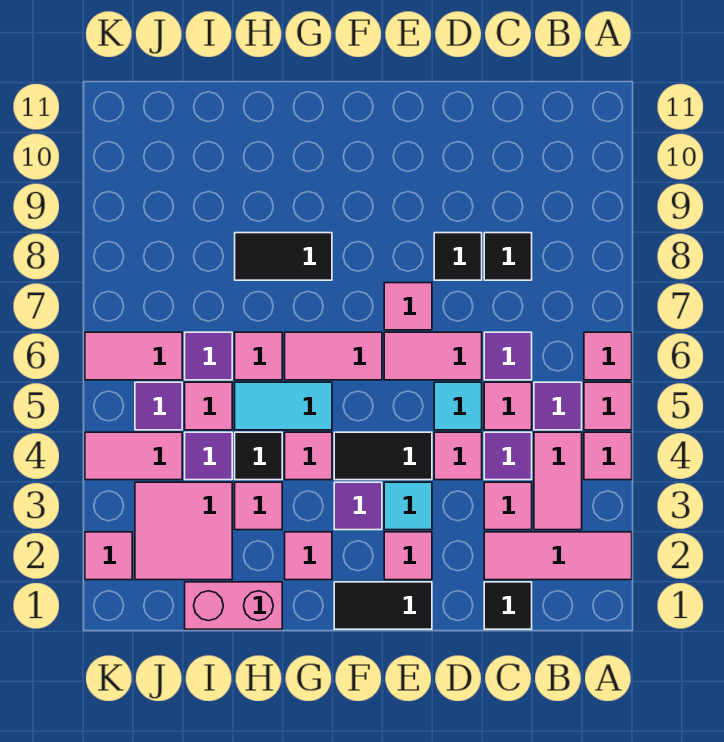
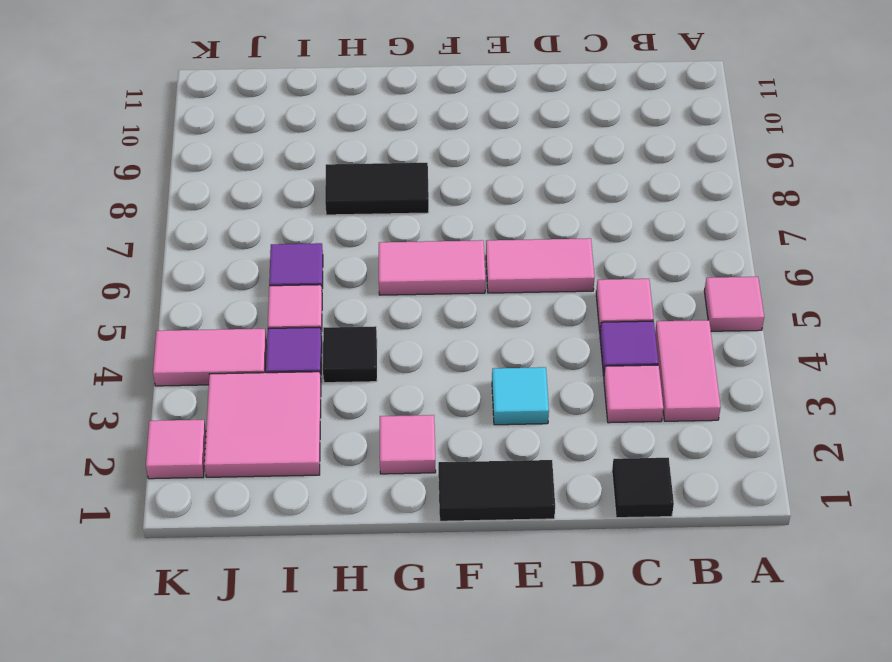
none -> pink 1x3 tile [484,532,632,580]
none -> pink 1x1 tile [584,432,632,480]
none -> pink 1x1 tile [584,332,632,380]
none -> purple 1x1 tile [534,382,582,430]

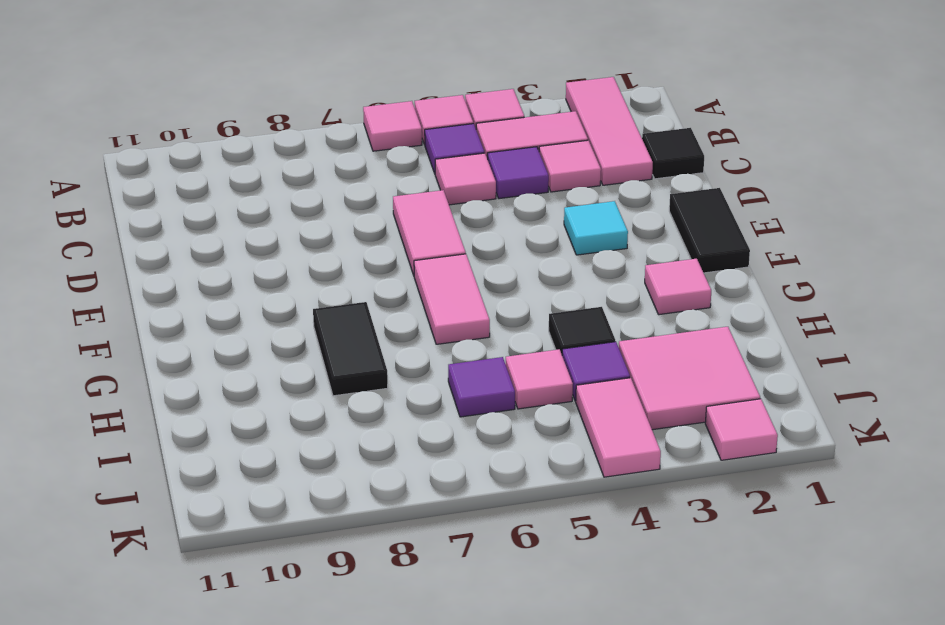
none -> purple 1x1 tile [484,332,532,380]
none -> black 1x1 tile [484,233,532,280]
none -> pink 1x1 tile [434,432,482,480]
none -> cyan 1x1 tile [434,382,482,430]

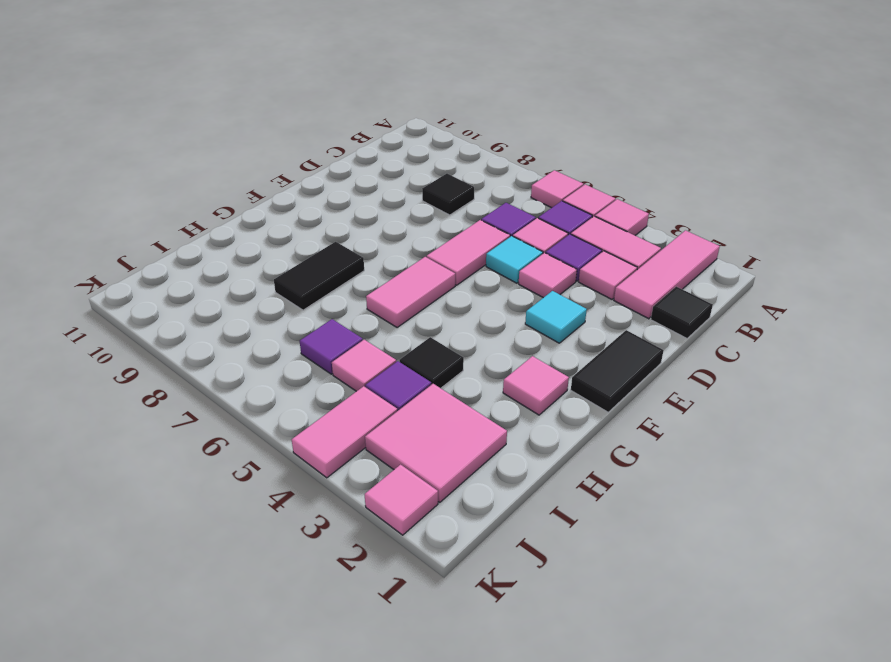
none -> black 1x1 tile [434,233,482,280]
none -> pink 1x1 tile [384,532,432,580]
none -> black 1x2 tile [334,432,432,480]
none -> pink 1x1 tile [384,283,432,330]

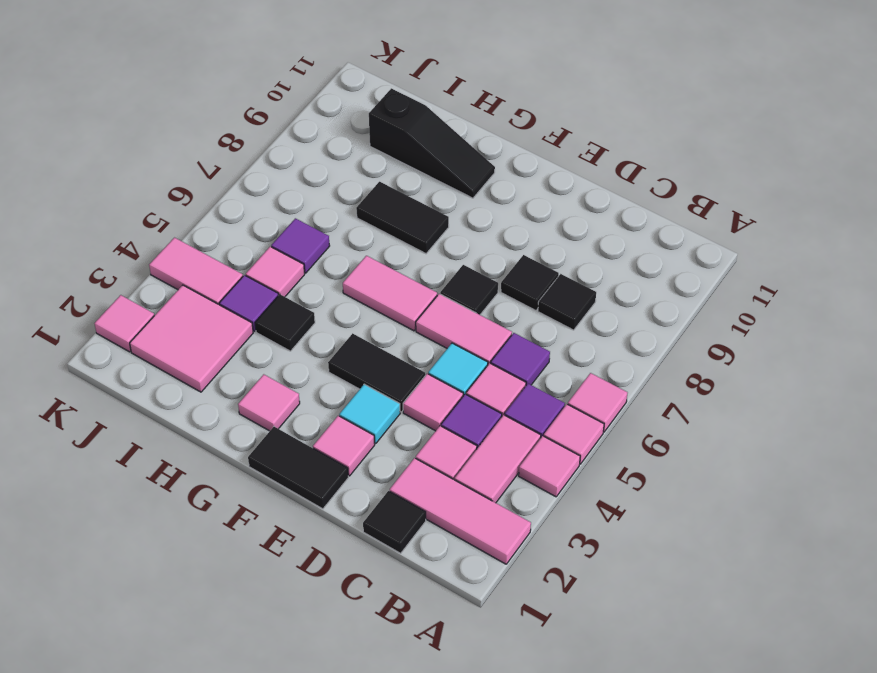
black 1x1 tile [440,265,498,315] -> pink 1x1 tile [384,283,432,330]
black 1x3 slope [369,88,495,198] -> none
none -> purple 1x1 tile [334,482,382,530]
none -> pink 1x1 tile [285,432,332,480]
none -> cyan 1x2 tile [235,382,332,430]
none -> pink 1x2 brick [185,582,282,629]

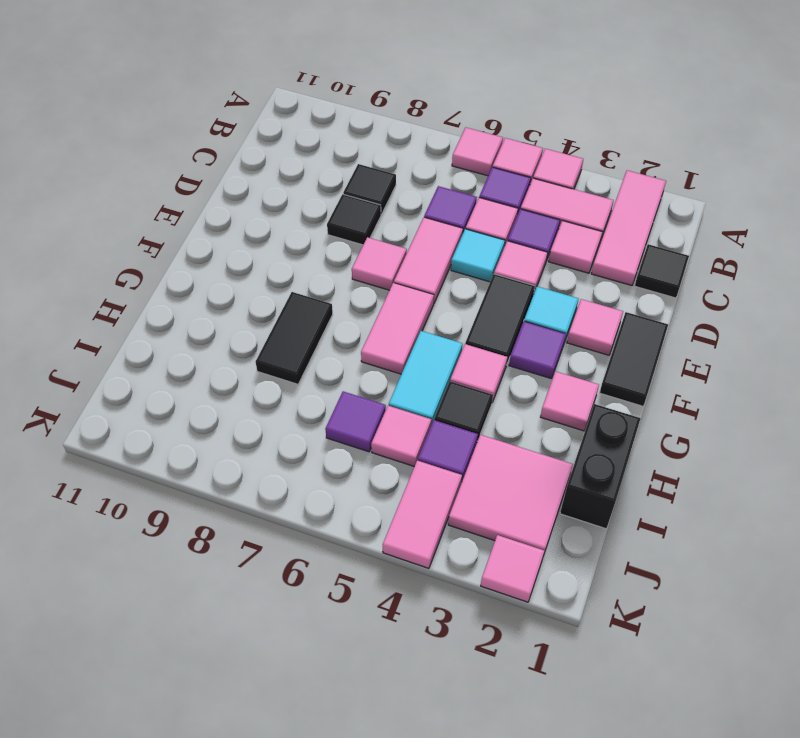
black 1x2 brick [560,404,641,529] -> pink 1x2 brick [185,582,282,629]
none -> pink 1x1 tile [235,482,282,530]
none -> pink 1x1 tile [235,332,282,380]
none -> purple 1x1 tile [135,382,182,430]
none -> pink 1x2 tile [85,332,182,380]

